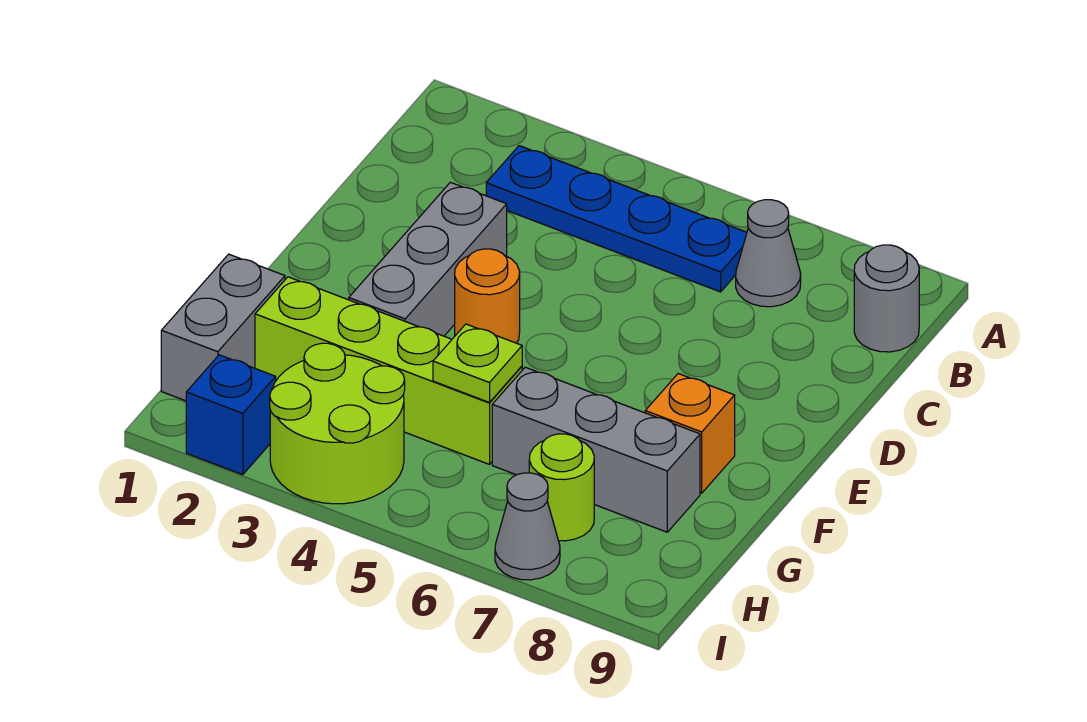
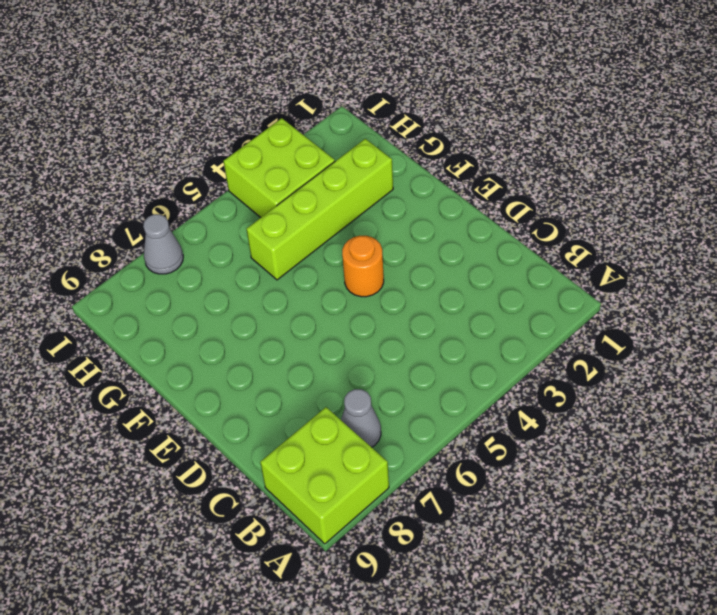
lime 2x2 brick [260,407,389,544] -> grey 1x1 round brick [854,245,919,352]
lime 2x2 brick [223,118,335,218] -> lime 2x2 round brick [270,343,405,504]
none -> blue 1x4 plate [486,146,747,292]
none -> grey 1x3 brick [349,182,507,336]
none -> orange 1x1 brick [645,374,735,493]

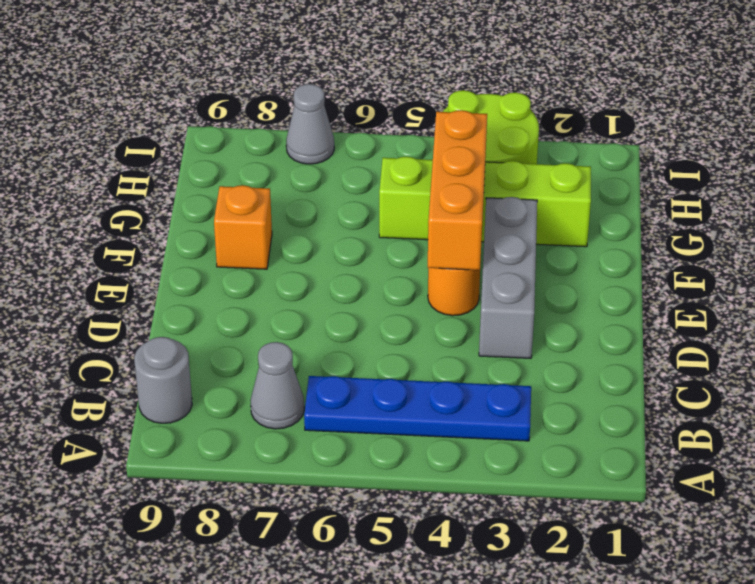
orange 1x3 brick [428,110,487,270] -> none
none -> grey 1x2 brick [161,254,285,401]
none -> grey 1x3 brick [492,367,700,532]
none -> lime 1x1 round brick [529,434,594,541]

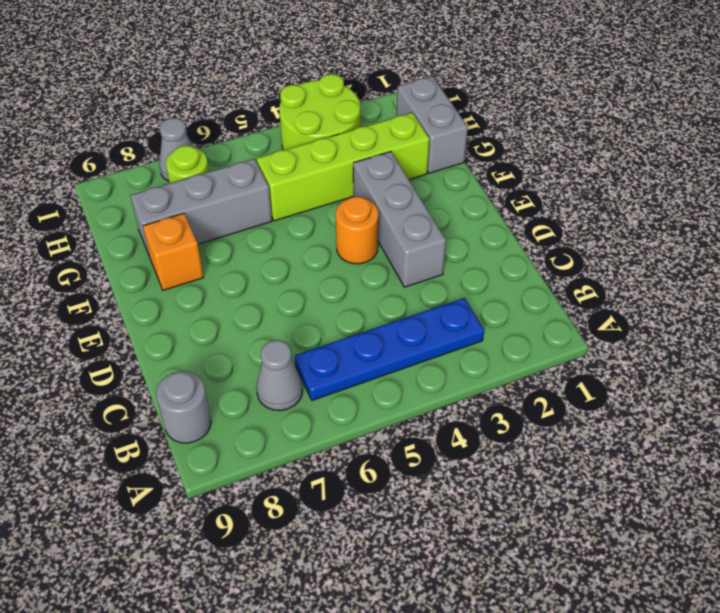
none -> blue 1x1 brick [186,355,276,475]
none -> lime 1x1 plate [433,324,522,403]

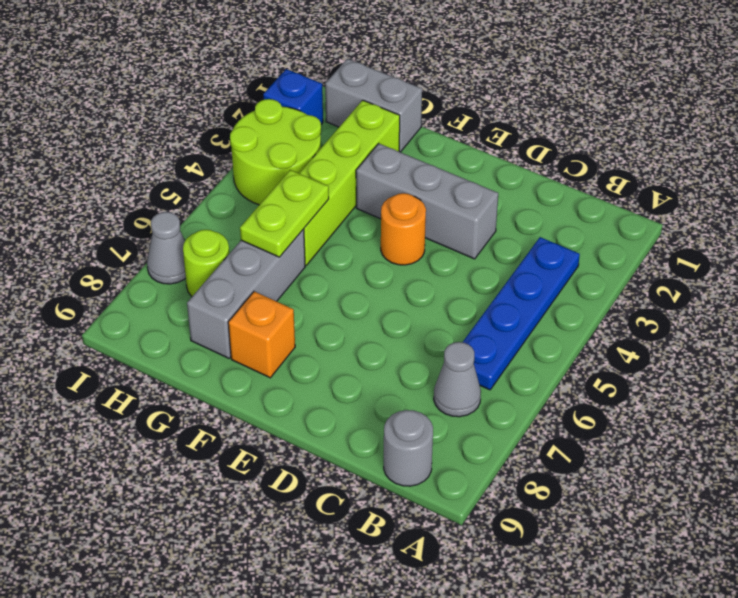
lime 1x2 plate [240,170,329,257] -> lime 1x1 plate [433,324,522,403]

